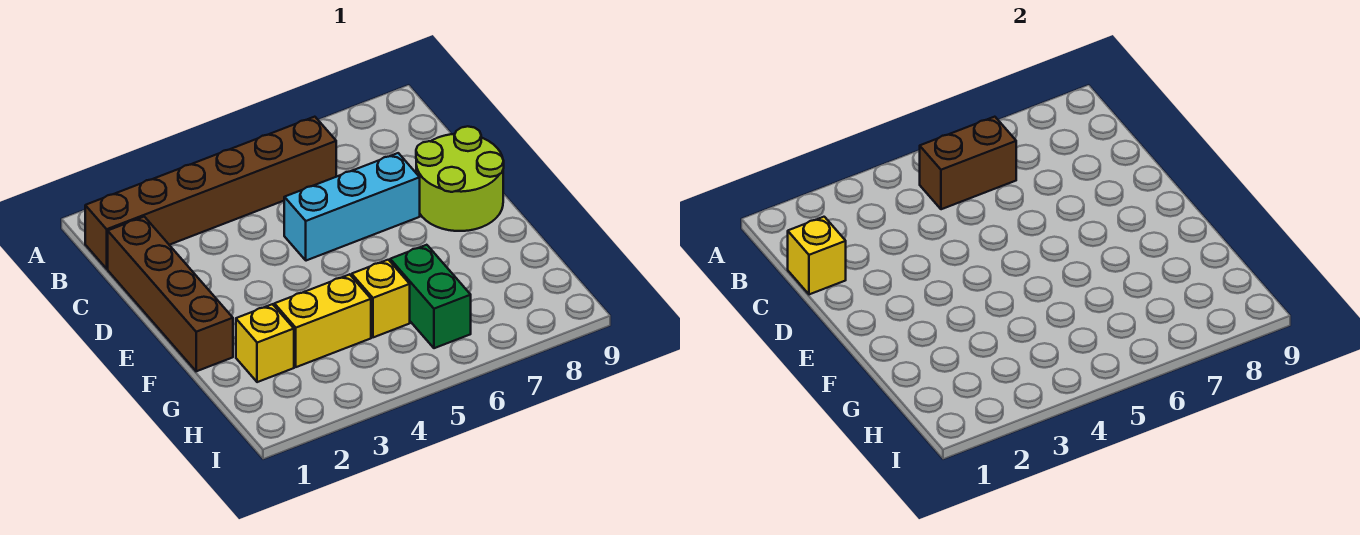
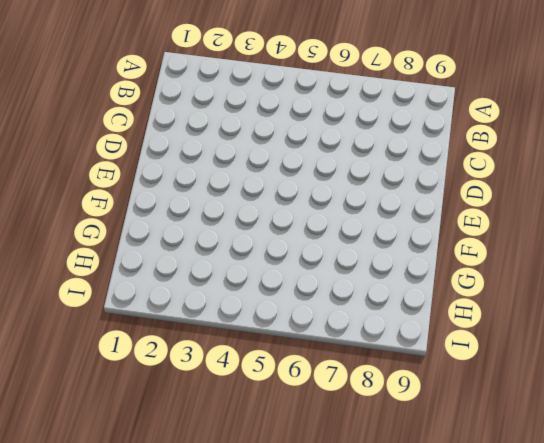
none -> brown 1x6 brick [85,117,336,269]
none -> brown 1x4 brick [108,217,233,371]

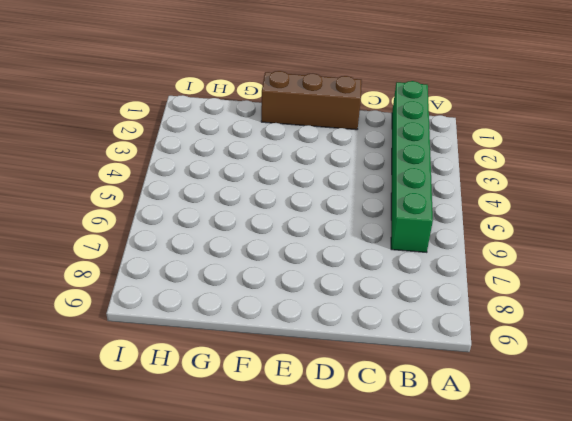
green 1x6 brick [391,81,433,252] -> brown 1x6 brick [85,117,336,269]
brown 1x3 brick [261,71,362,130] -> brown 1x4 brick [108,217,233,371]
none -> cyan 1x3 brick [284,153,420,261]
none -> lime 2x2 round brick [416,126,504,231]

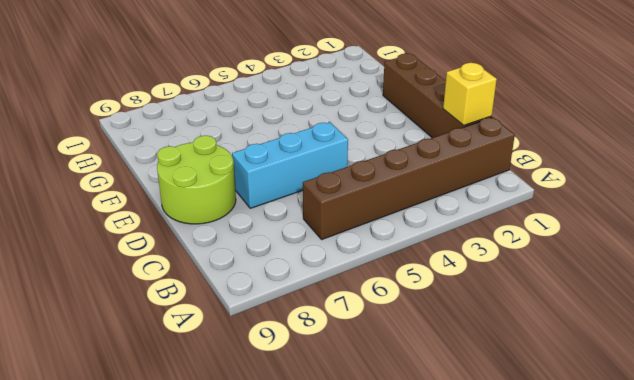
none -> yellow 1x1 brick [236,304,294,382]
none -> yellow 1x2 brick [274,274,371,367]

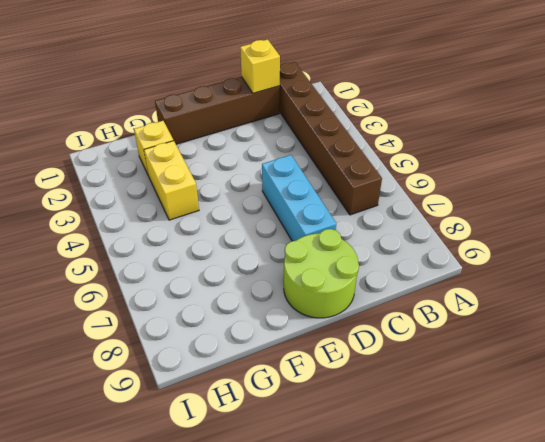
none -> yellow 1x1 brick [352,260,410,337]
none -> green 1x2 brick [390,245,471,348]

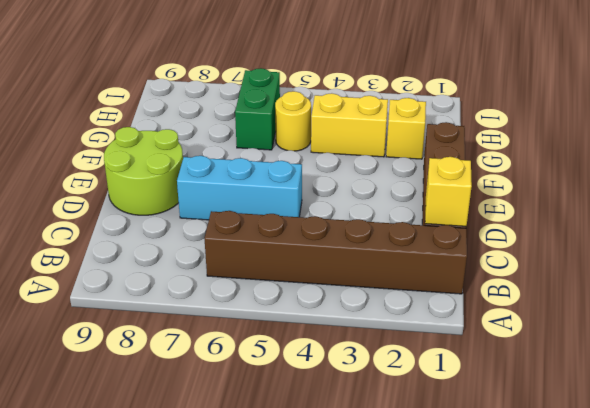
yellow 1x1 round brick [275,91,311,151] -> yellow 1x1 brick [352,260,410,337]
none -> brown 1x2 brick [920,117,1016,209]

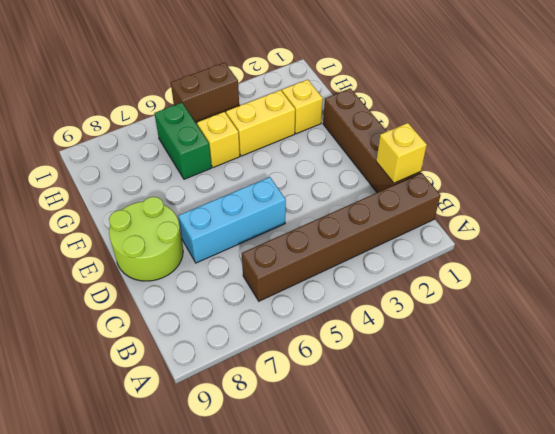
brown 1x2 brick [171,63,239,123] -> brown 1x2 brick moved to [920,117,1016,209]

